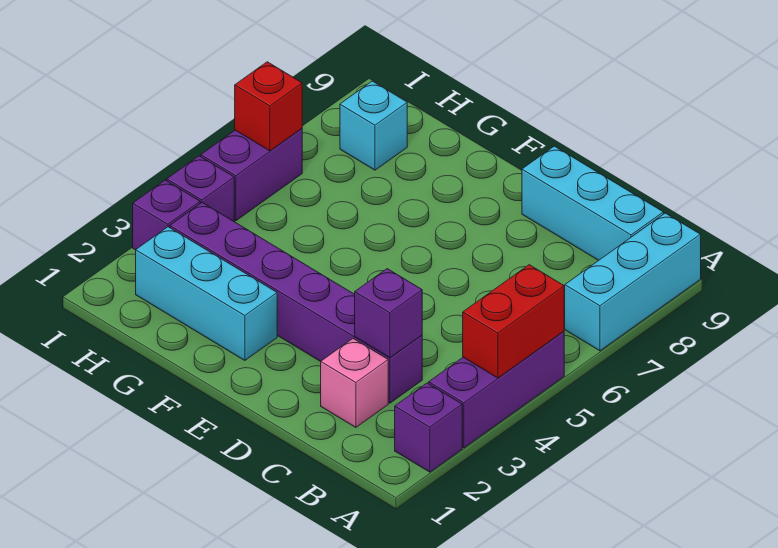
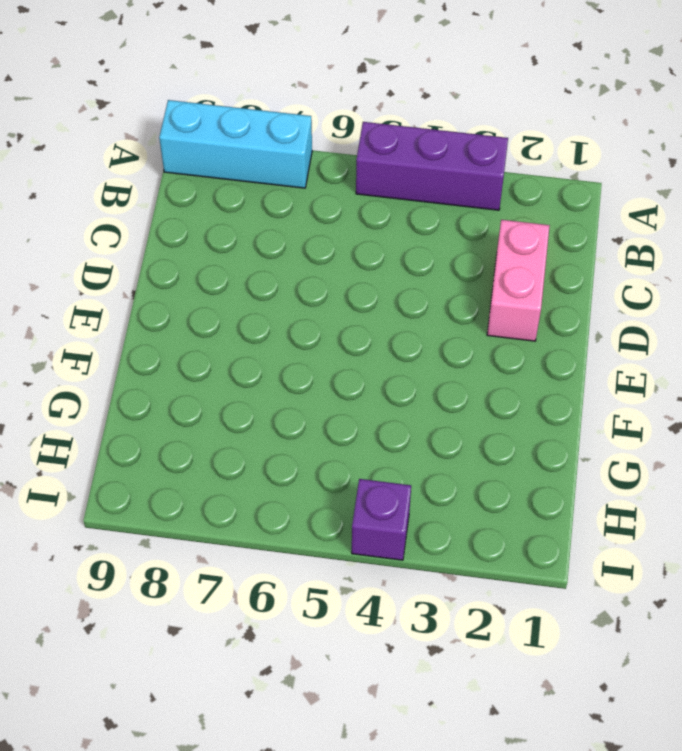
pink 1x2 brick [487,220,550,341] -> pink 1x1 brick [321,339,388,427]
none -> purple 1x1 brick [395,383,462,472]
none -> cyan 1x3 brick [522,146,664,260]
none -> purple 1x6 brick [170,203,422,403]

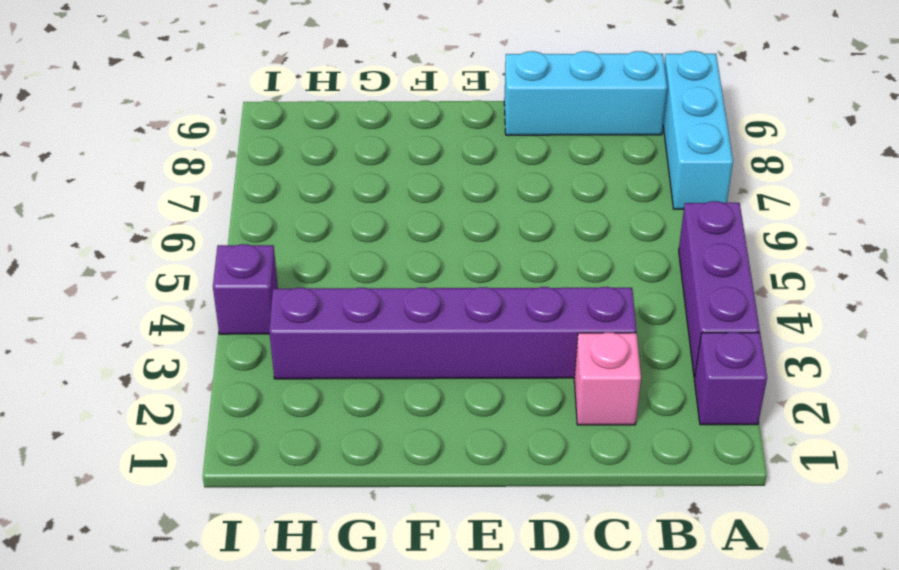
none -> cyan 1x3 brick [136,227,277,360]
none -> cyan 1x1 brick [340,81,407,170]
none -> purple 1x1 brick [133,180,200,250]

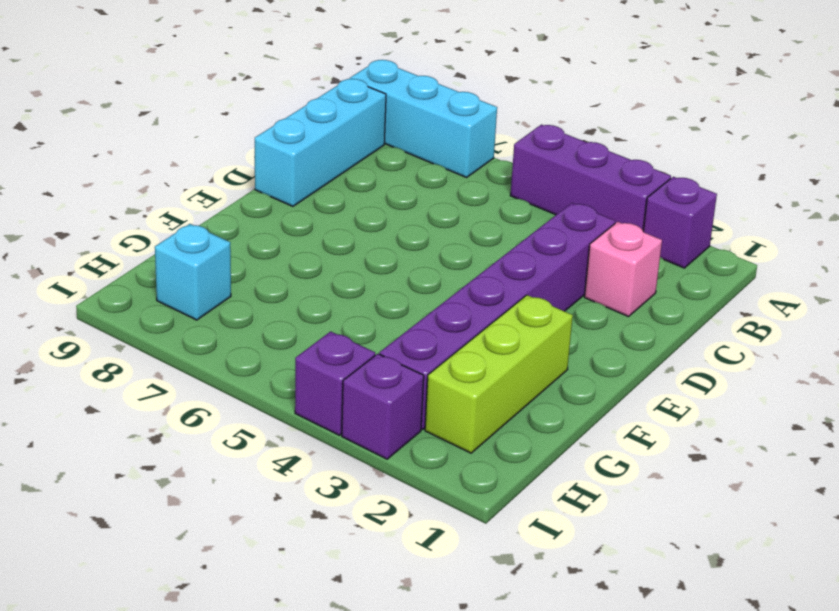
lime 1x3 brick [425,295,573,453] -> cyan 1x3 brick [136,227,277,360]
none -> purple 1x2 brick [201,129,302,221]
none -> red 1x2 brick [463,265,564,378]
none -> purple 1x1 brick [355,269,422,358]

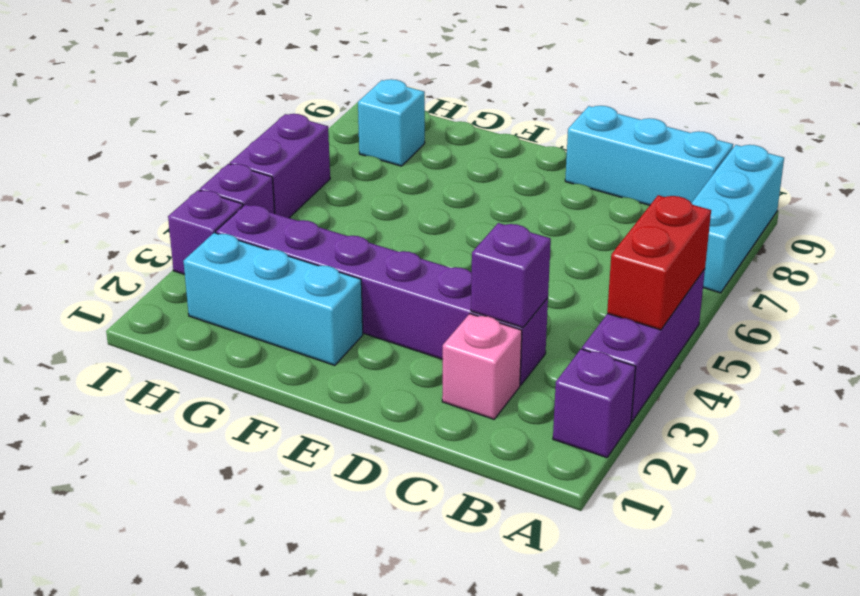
none -> red 1x1 brick [235,62,302,151]

